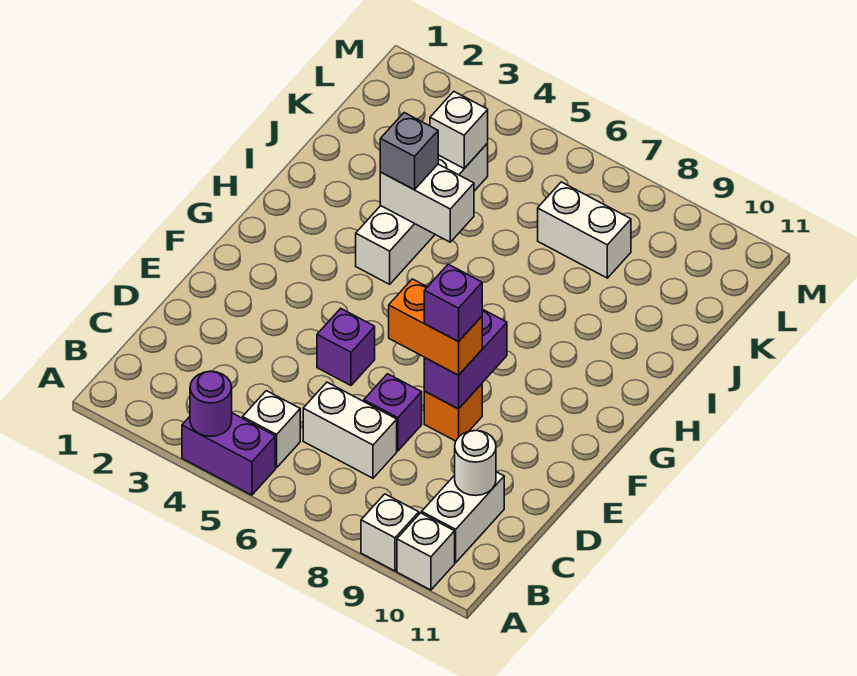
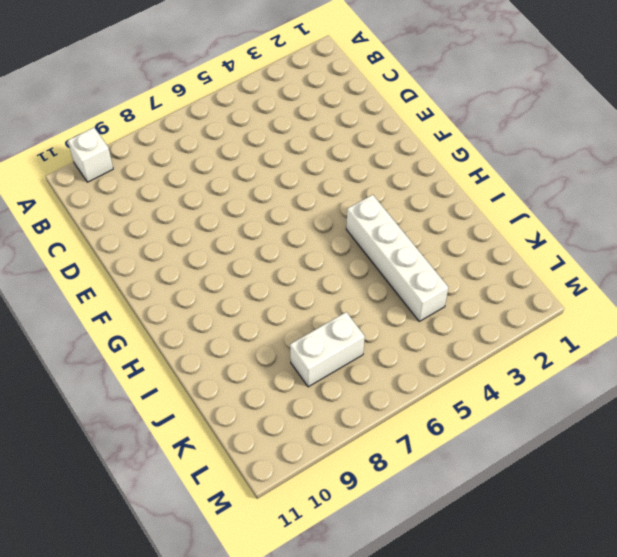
none -> purple 1x2 brick [182,413,275,495]
none -> white 1x1 brick [361,494,419,571]
none -> white 1x1 brick [243,391,300,468]

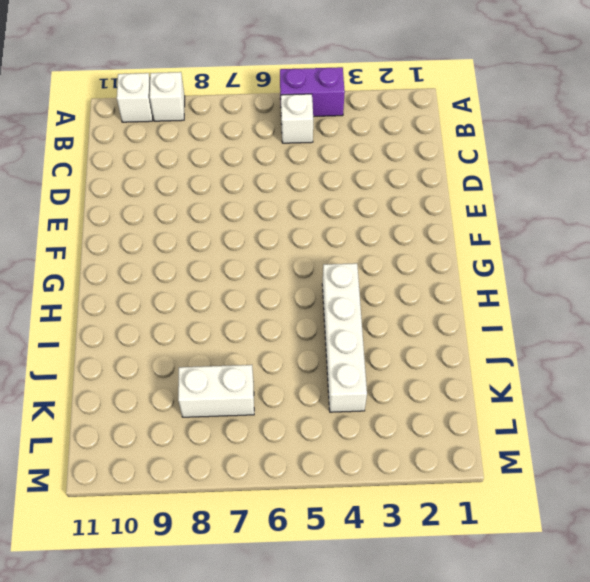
none -> white 1x2 brick [422,472,504,563]
none -> white 1x2 brick [303,382,397,478]
none -> purple 1x1 brick [364,374,422,451]

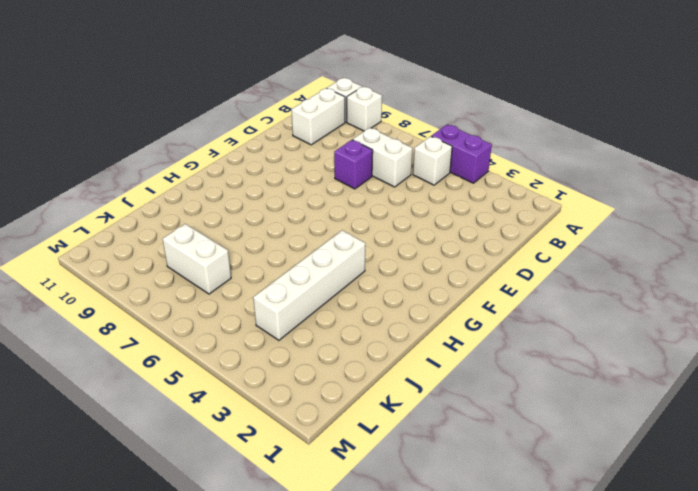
none -> purple 1x1 brick [317,308,375,385]
none -> orange 1x1 brick [424,384,482,441]
none -> purple 1x1 round brick [190,371,232,436]

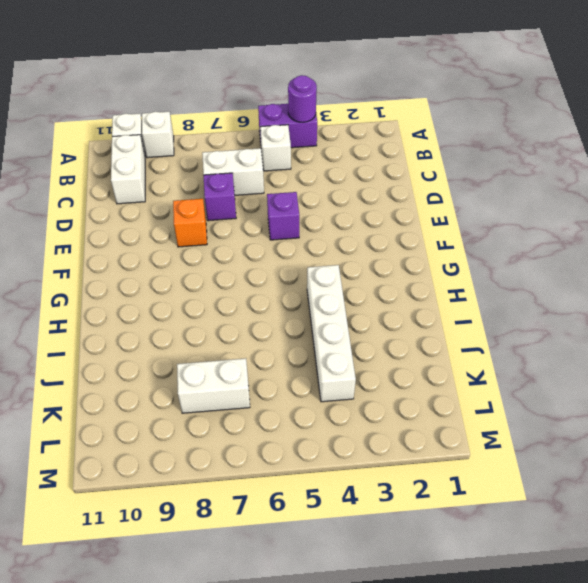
none -> white 1x1 round brick [455,430,496,496]
none -> purple 1x2 brick [424,309,507,409]
none -> white 1x2 brick [380,164,474,242]

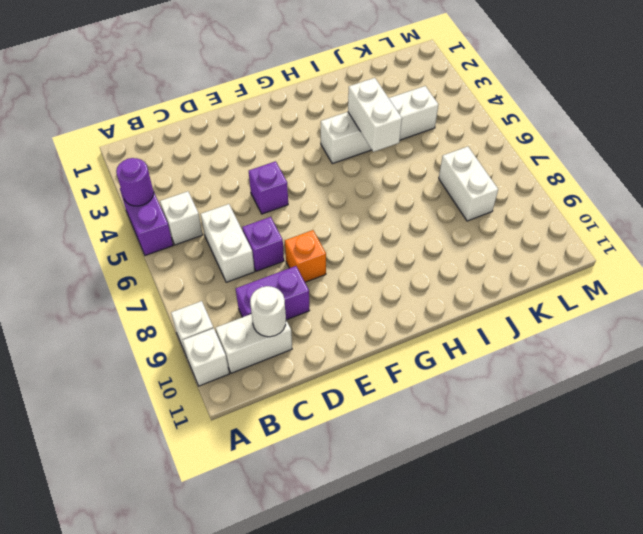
purple 1x2 brick [236,266,310,320] -> purple 1x2 brick moved to [424,309,507,409]
none -> white 1x1 brick [430,91,488,168]
none -> orange 1x2 brick [389,279,482,375]
none -> grey 1x1 brick [380,113,438,190]

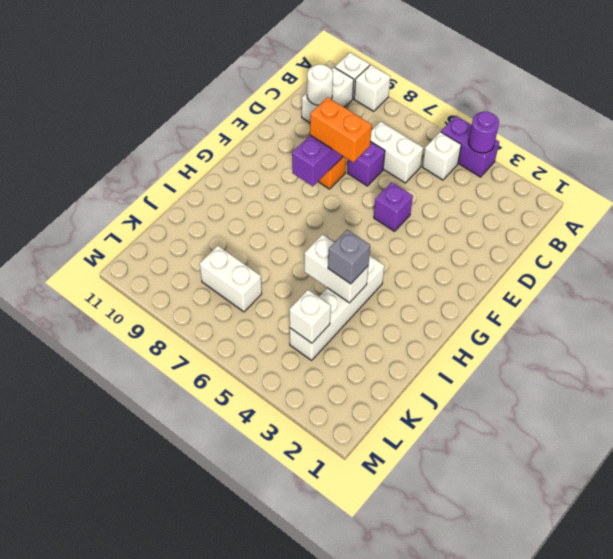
none -> purple 1x1 brick [424,264,482,342]

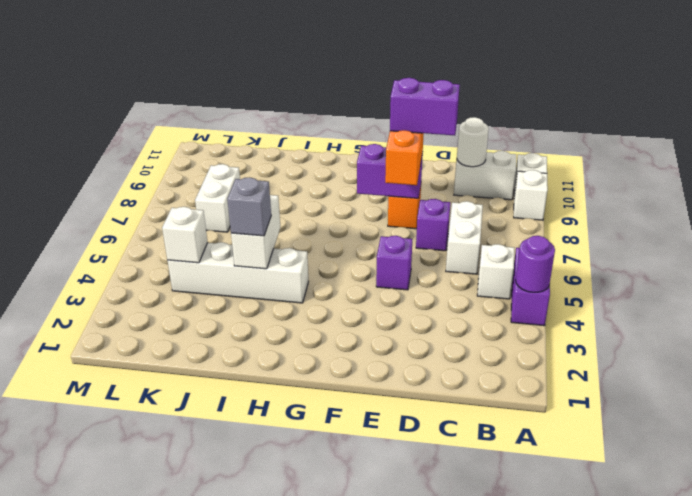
purple 1x2 brick [390,78,460,135] -> purple 1x1 brick [424,264,482,342]

